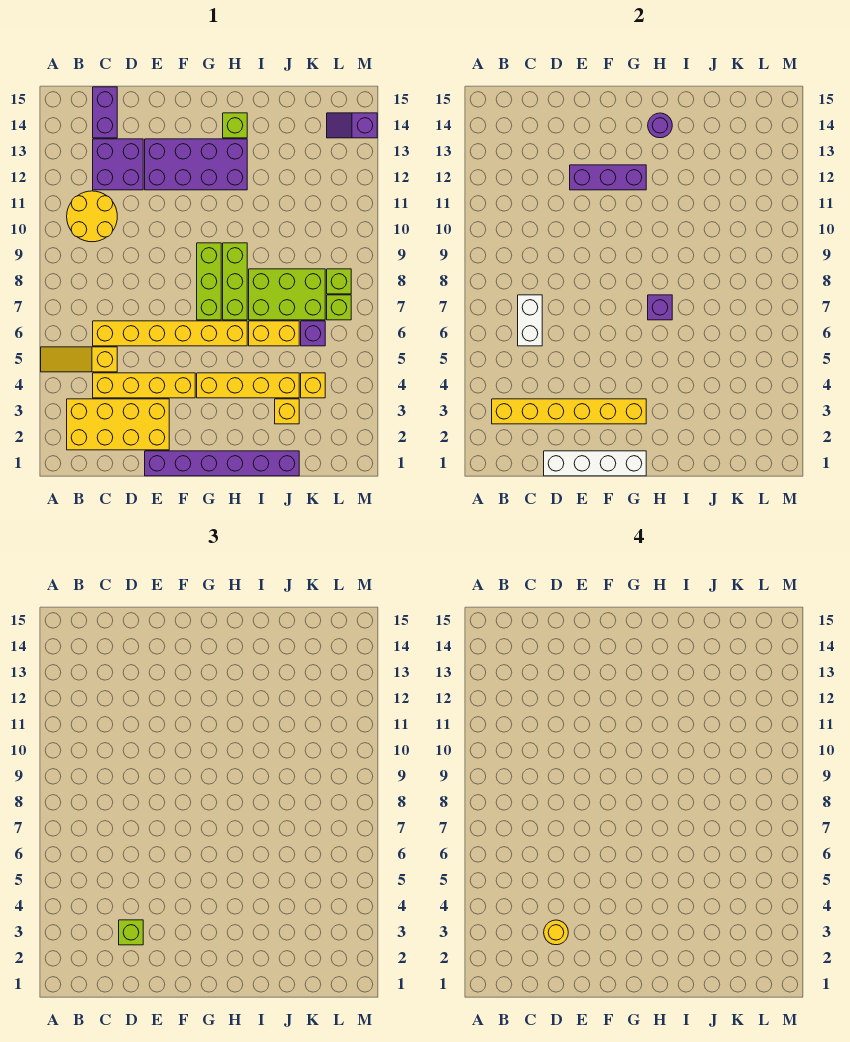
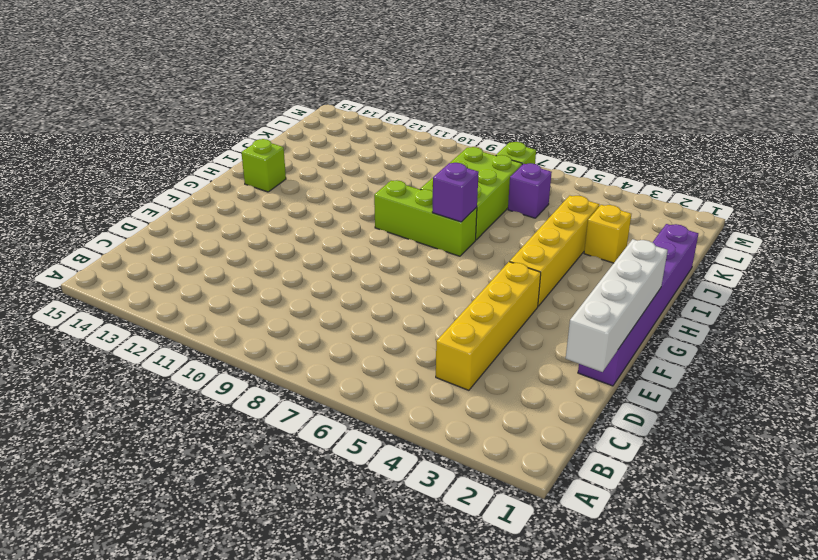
none -> yellow 1x3 slope [41,347,117,372]
none -> yellow 2x4 brick [67,399,169,450]
none -> yellow 2x2 round brick [67,191,117,242]

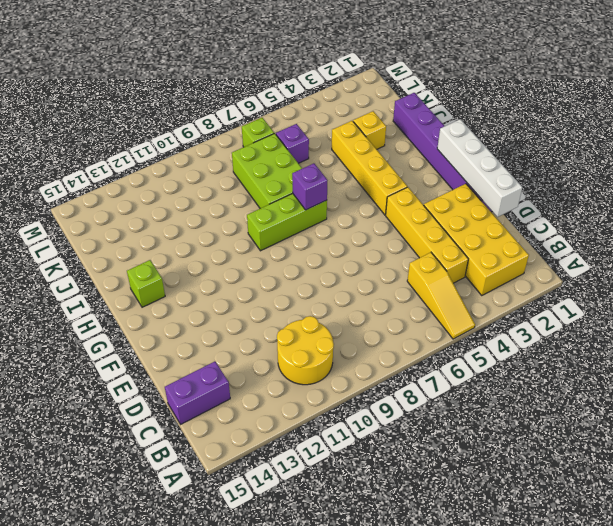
none -> yellow 1x6 brick [93,321,247,346]
none -> purple 2x2 brick [93,139,143,190]
none -> purple 2x4 brick [145,139,247,190]

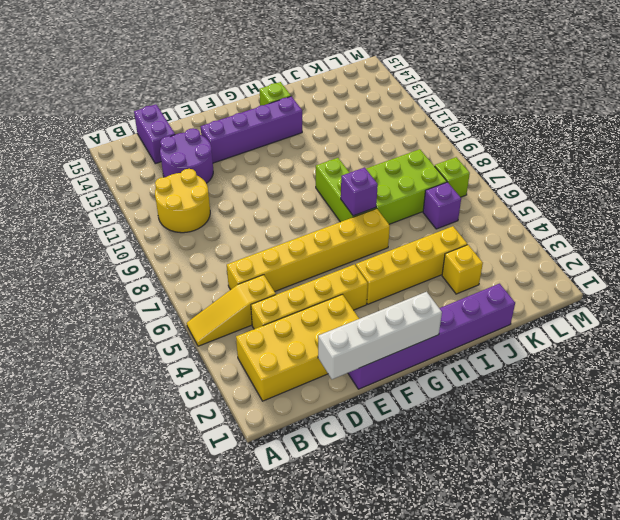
purple 2x2 round brick [160,128,213,183] -> purple 2x2 brick [93,139,143,190]
purple 1x4 brick [201,96,302,163] -> purple 2x4 brick [145,139,247,190]
none -> lime 1x3 brick [197,243,221,320]
none -> yellow 1x2 brick [249,321,299,346]
none -> yellow 1x1 brick [301,373,325,398]

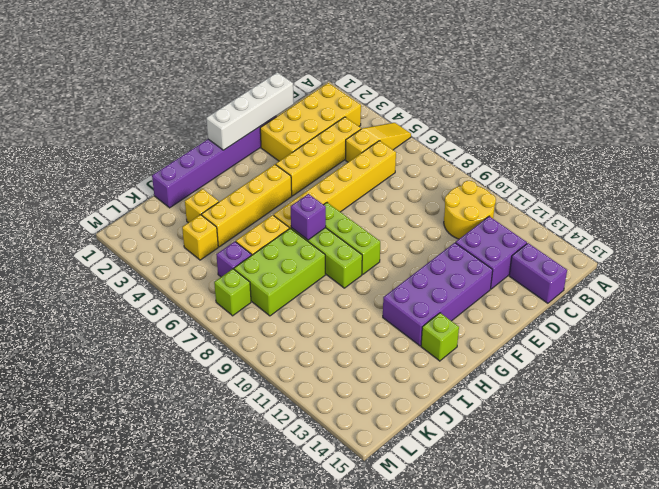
none -> lime 1x1 brick [327,269,351,294]
none -> purple 1x2 slope [327,113,377,138]
none -> yellow 1x6 brick [492,399,646,424]

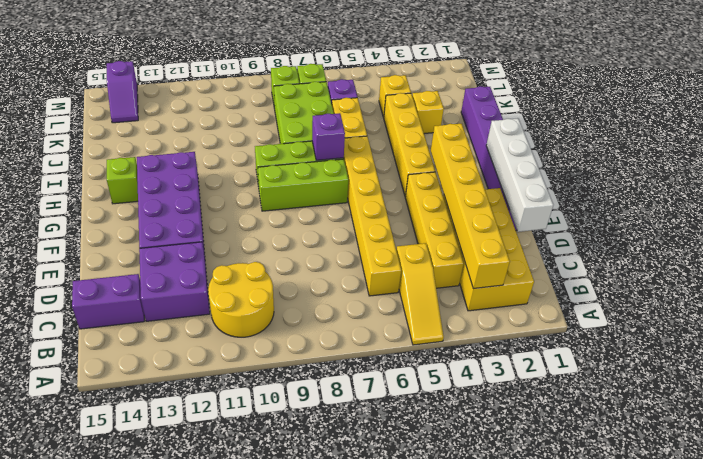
none -> white 1x2 brick [518,295,542,346]
none -> purple 1x3 brick [570,165,646,190]
none -> purple 1x1 round brick [648,113,672,138]

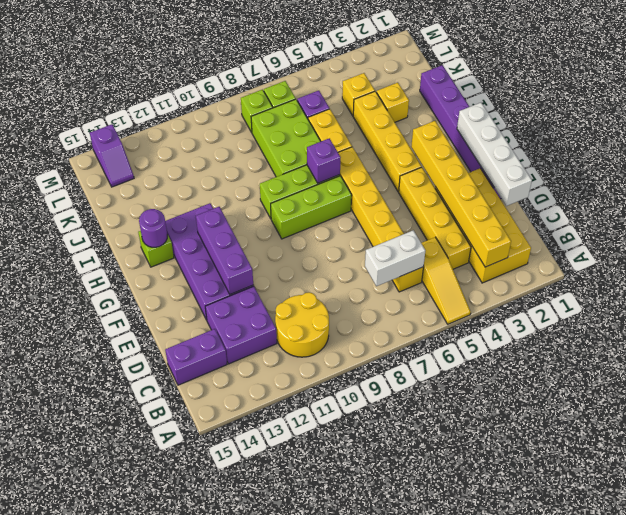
none -> lime 1x1 brick [119,920,143,945]
none -> yellow 1x1 round brick [544,920,568,945]

